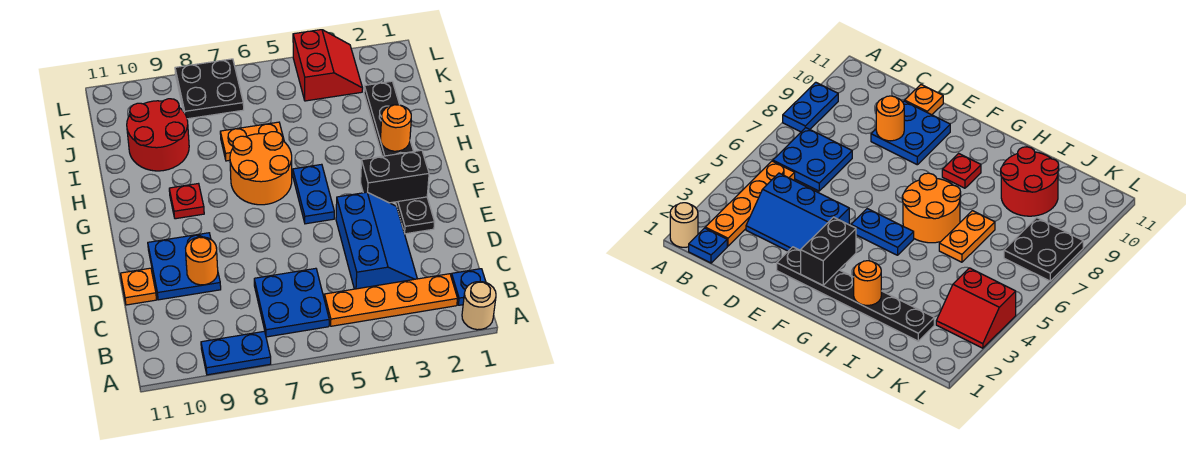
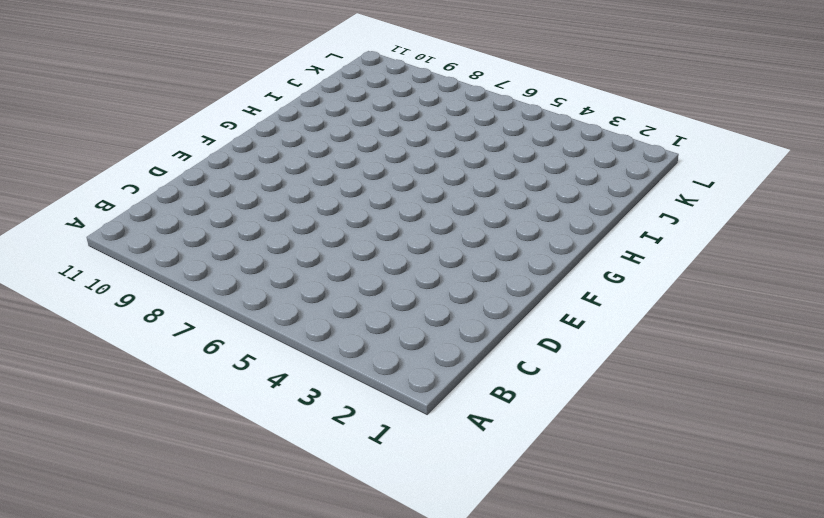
none -> tan 1x1 round brick [462,282,496,330]
none -> blue 1x2 plate [201,331,271,375]
none -> blue 1x1 plate [451,269,486,305]

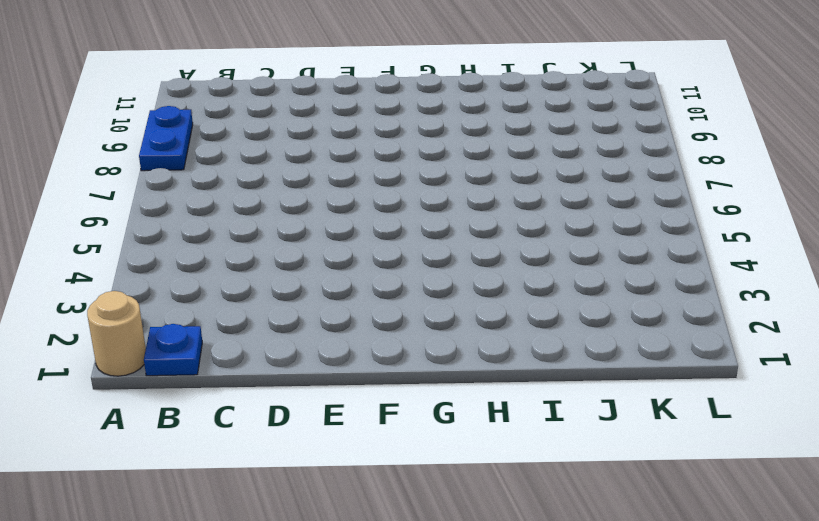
none -> orange 1x4 plate [324,274,458,326]
none -> blue 2x2 plate [254,268,329,337]
none -> blue 2x3 slope [336,192,417,289]

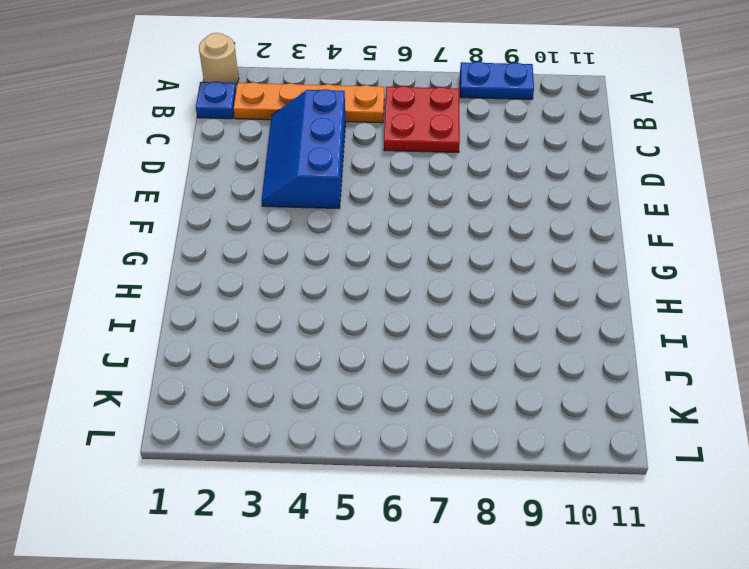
red 2x2 plate [384,86,460,153] -> blue 2x2 plate [254,268,329,337]
none -> blue 2x2 plate [148,233,221,300]
none -> orange 1x1 plate [121,268,157,305]
none -> black 1x6 plate [364,81,435,234]

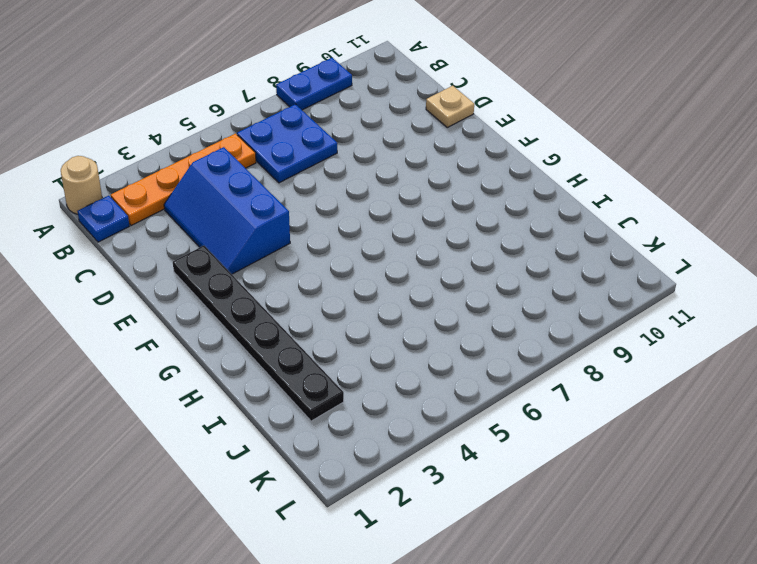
tan 1x1 plate [426,86,474,128] -> orange 1x1 plate [121,268,157,305]
none -> blue 2x2 plate [148,233,221,300]
none -> blue 1x2 plate [293,164,334,224]
none -> orange 2x2 round brick [230,132,292,205]

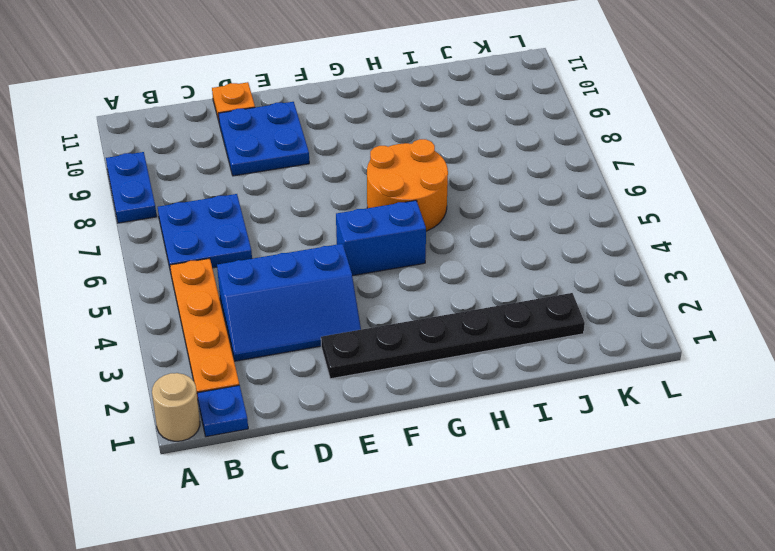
blue 1x2 brick [336,200,426,276] -> blue 1x2 plate [293,164,334,224]
none -> red 1x1 plate [169,184,204,219]
none -> orange 1x2 plate [220,122,284,161]
none -> red 2x2 round brick [127,99,189,171]

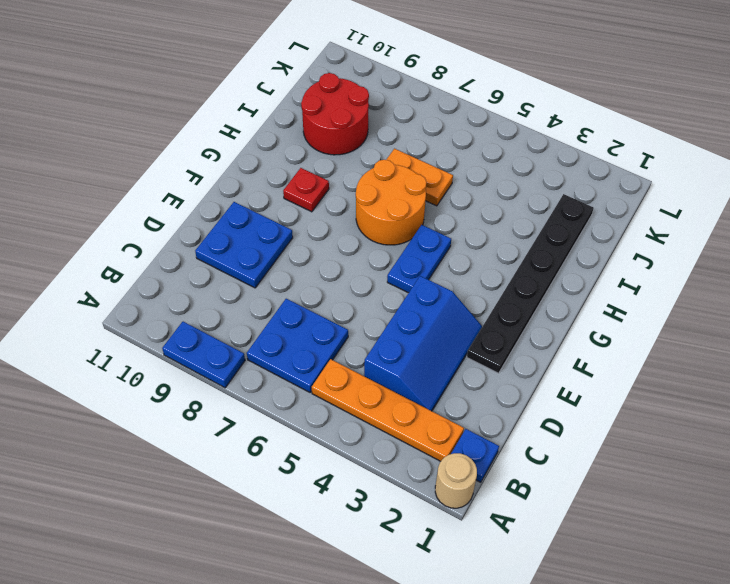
none -> orange 1x1 plate [121,268,157,305]
none -> red 2x2 slope [293,30,363,101]
none -> black 2x2 plate [175,59,244,119]

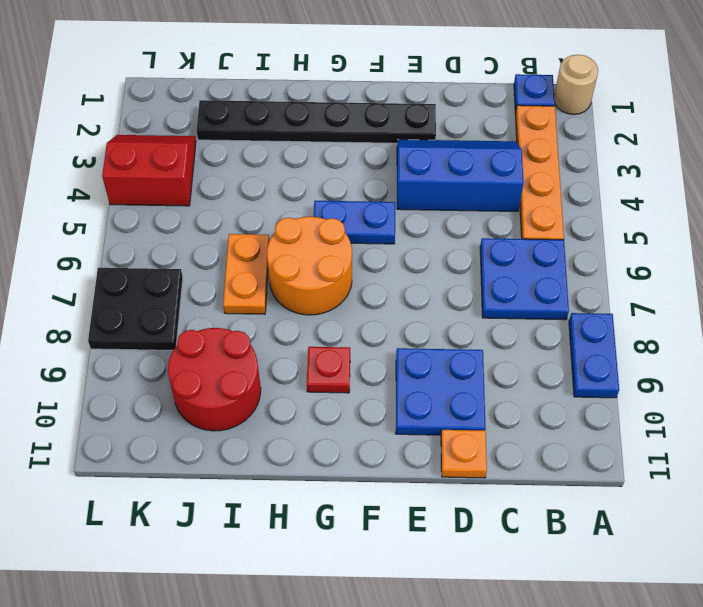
none -> orange 1x1 round brick [186,237,218,285]
none -> black 1x2 brick [361,150,429,203]
none -> orange 1x1 round brick [381,105,411,151]

